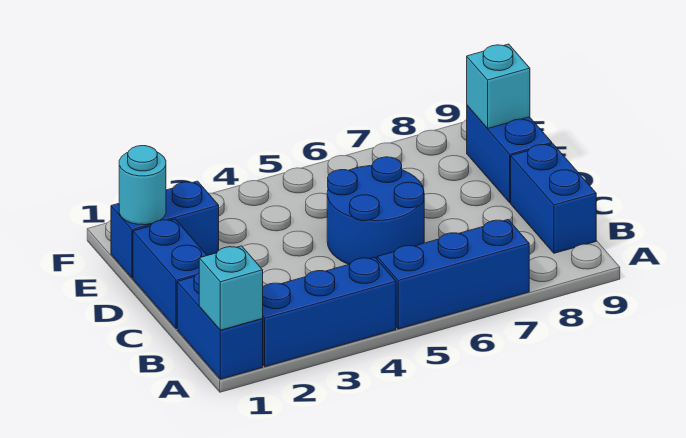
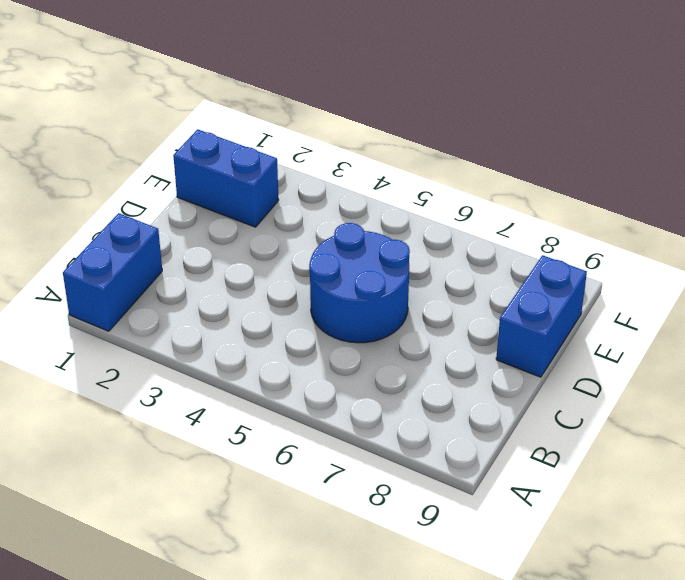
none -> blue 1x3 brick [262,257,396,367]
none -> blue 1x3 brick [377,220,529,329]

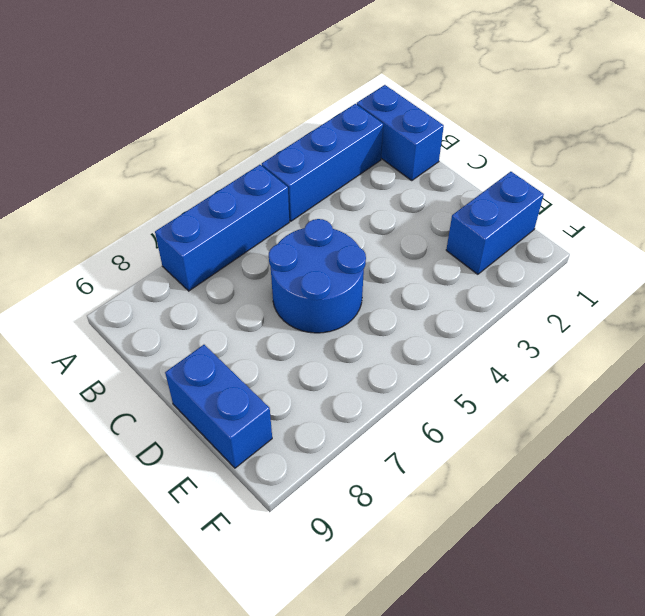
none -> blue 1x2 brick [511,144,596,253]
none -> blue 1x2 brick [133,219,207,329]

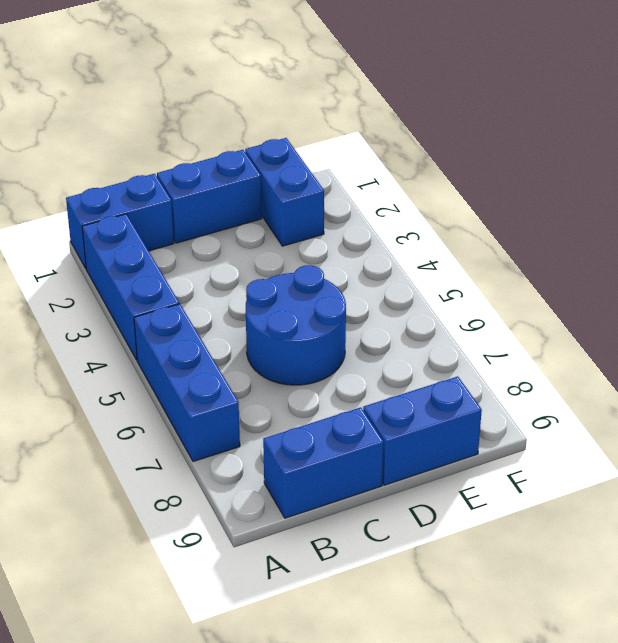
none -> cyan 1x1 brick [199,246,263,330]
none -> cyan 1x1 round brick [119,146,166,225]

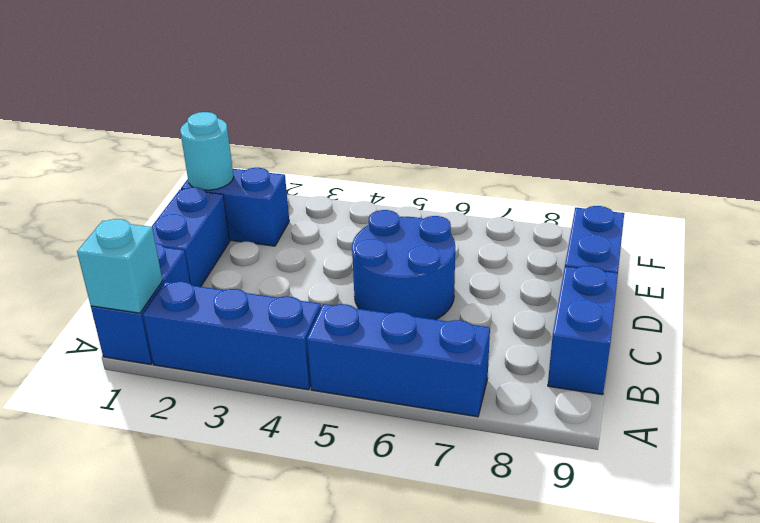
none -> cyan 1x1 brick [467,44,530,129]

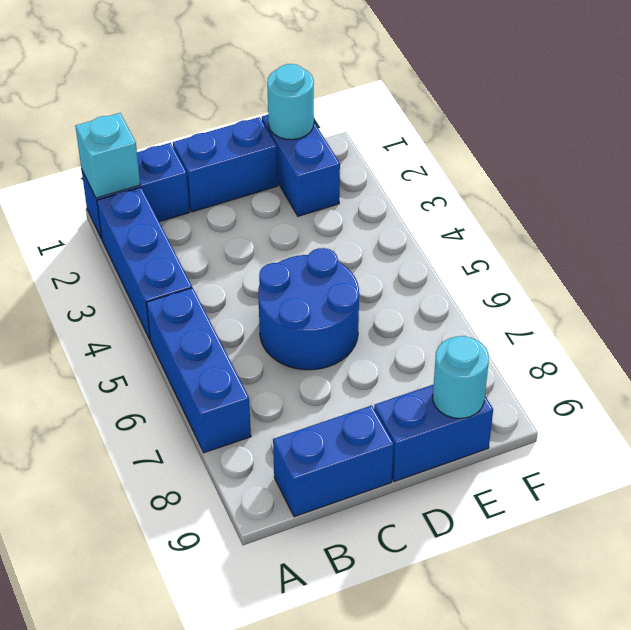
cyan 1x1 round brick [433,336,489,418] -> cyan 1x1 brick [467,44,530,129]

